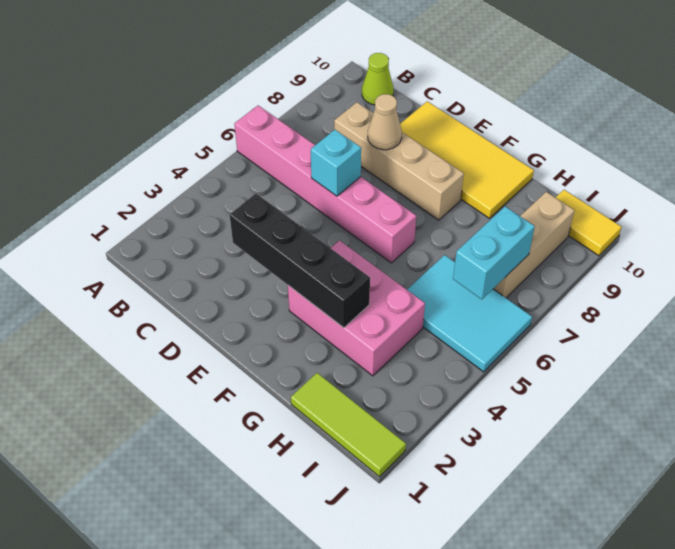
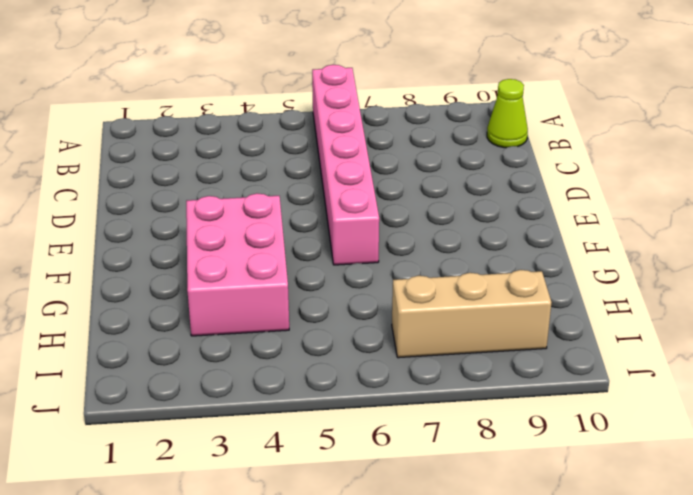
none -> tan 1x4 brick [334,102,464,220]
none -> yellow 2x4 tile [400,101,534,218]
none -> lime 1x3 tile [291,373,406,477]

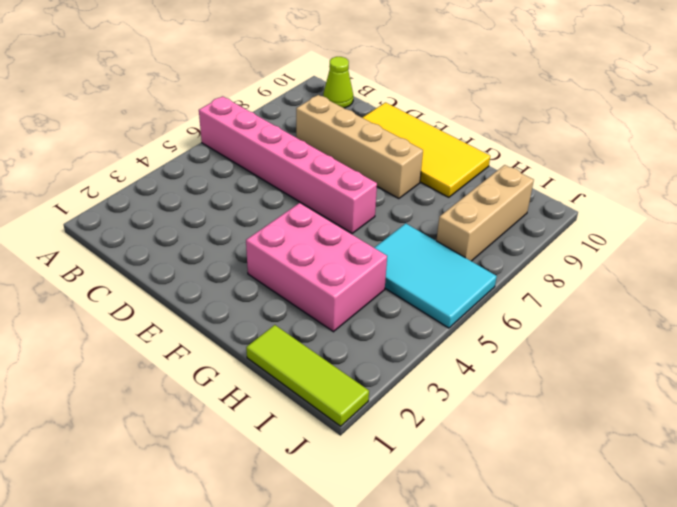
none -> yellow 1x2 tile [556,190,622,256]
none -> black 1x4 brick [230,194,370,328]
none -> cyan 1x1 brick [311,130,361,196]

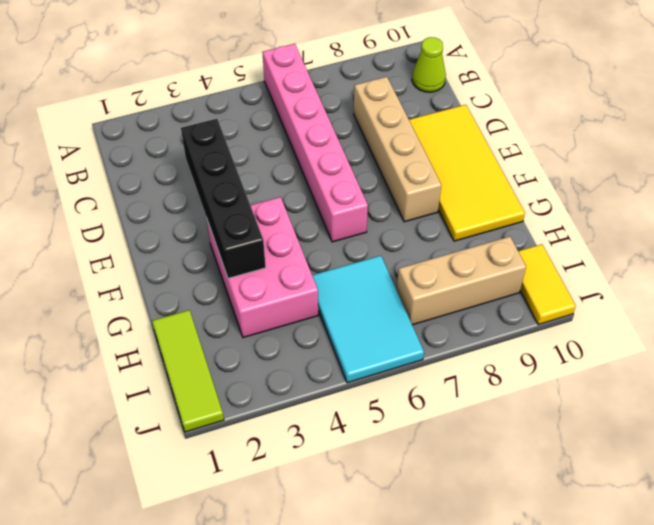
none -> cyan 1x1 brick [311,130,361,196]
none -> tan 1x1 cone [368,94,402,150]
none -> cyan 1x2 brick [453,207,535,299]

